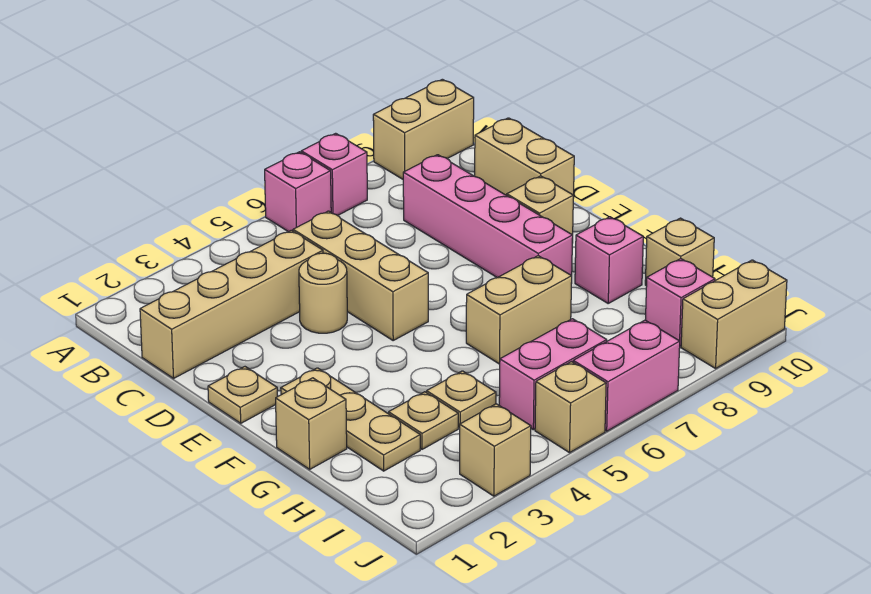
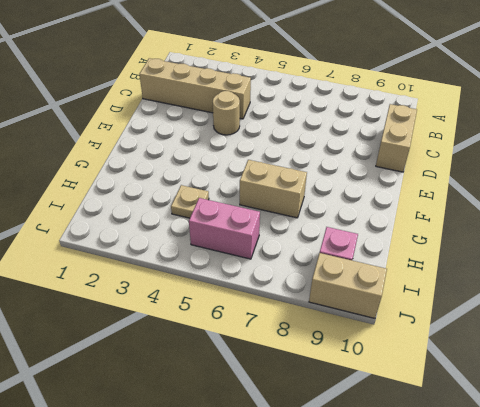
none -> pink 1x1 brick [265,152,331,232]
none -> pink 1x1 brick [301,133,367,216]
none -> tan 1x2 brick [373,79,474,179]

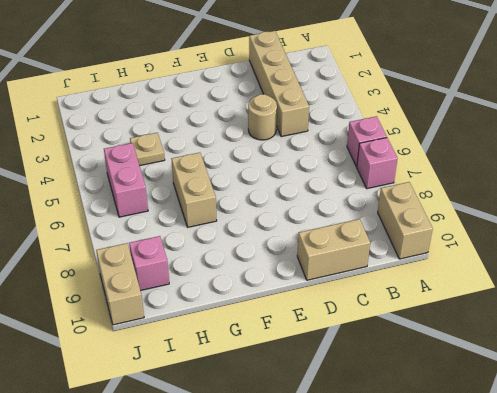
none -> tan 1x3 brick [293,211,428,340]
none -> pink 1x4 brick [403,155,573,278]
none -> tan 1x1 plate [208,367,278,423]

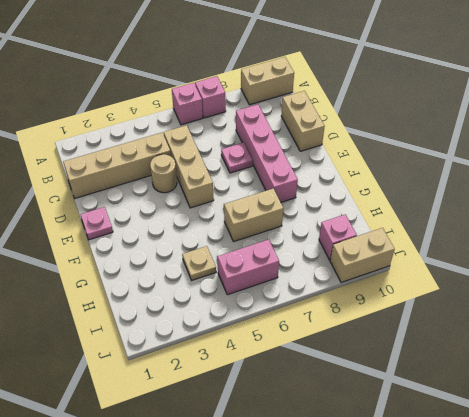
pink 1x1 plate [221,143,253,173] -> none
pink 1x1 plate [80,207,113,240] -> tan 1x1 plate [208,367,278,423]
none -> tan 1x1 brick [507,176,573,243]
none -> tan 1x3 plate [281,368,420,471]
none -> tan 1x1 brick [276,378,347,469]

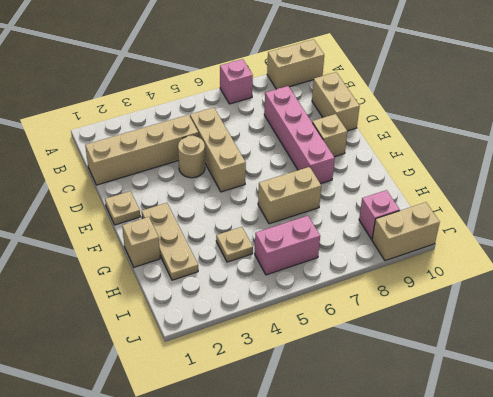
none -> pink 1x1 brick [265,152,331,232]
none -> pink 1x1 brick [575,217,643,303]
none -> tan 1x1 plate [389,392,458,449]

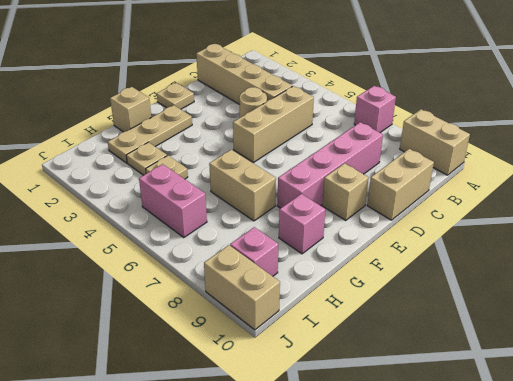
none -> pink 1x1 brick [265,152,331,232]
none -> tan 1x1 brick [645,218,714,286]
none -> tan 1x1 brick [460,404,531,496]

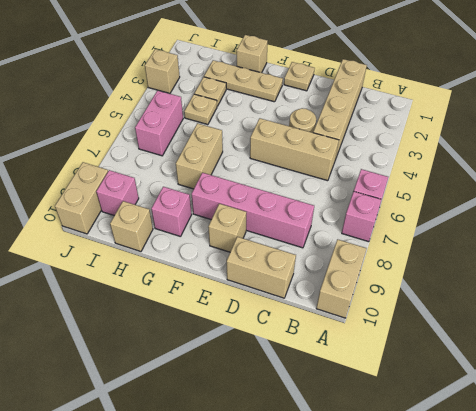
none -> tan 1x1 brick [535,362,606,453]
none -> pink 1x2 brick [573,320,680,431]

